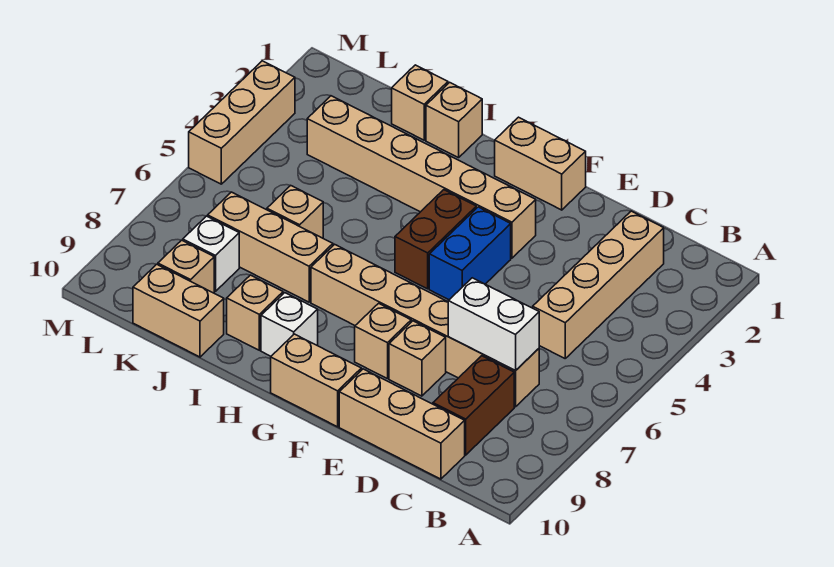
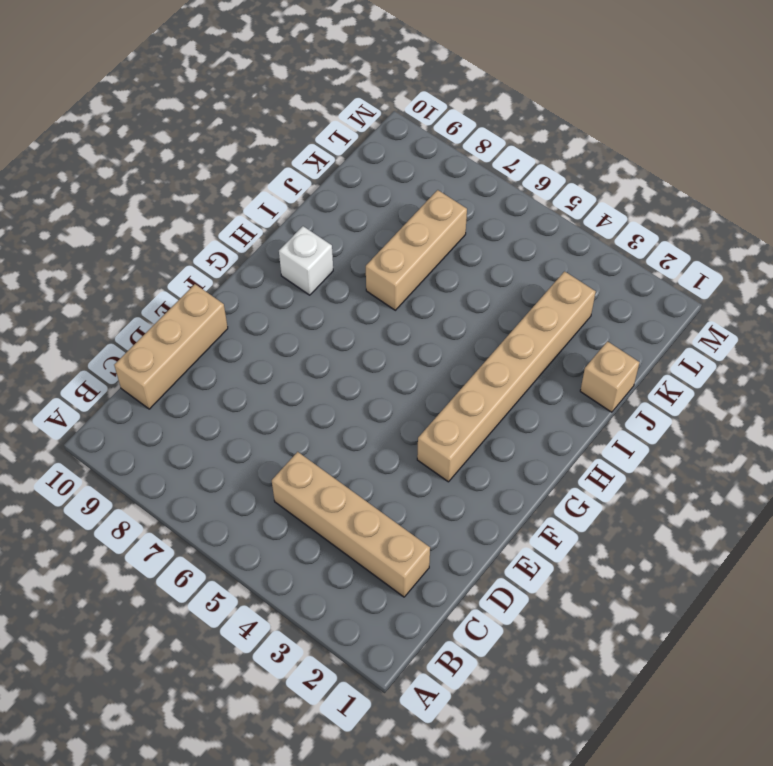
none -> tan 1x6 brick [311,244,539,407]
none -> brown 1x2 brick [433,356,514,455]
none -> tan 1x1 brick [389,321,446,396]

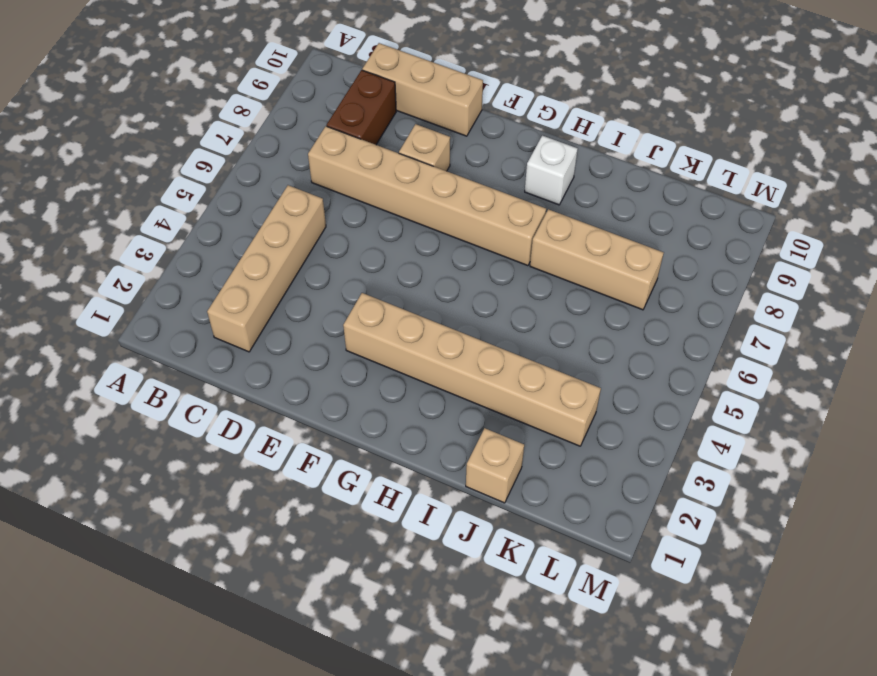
none -> tan 1x2 brick [495,117,586,210]
none -> blue 1x2 brick [429,207,511,300]
none -> tan 1x1 brick [355,303,411,379]

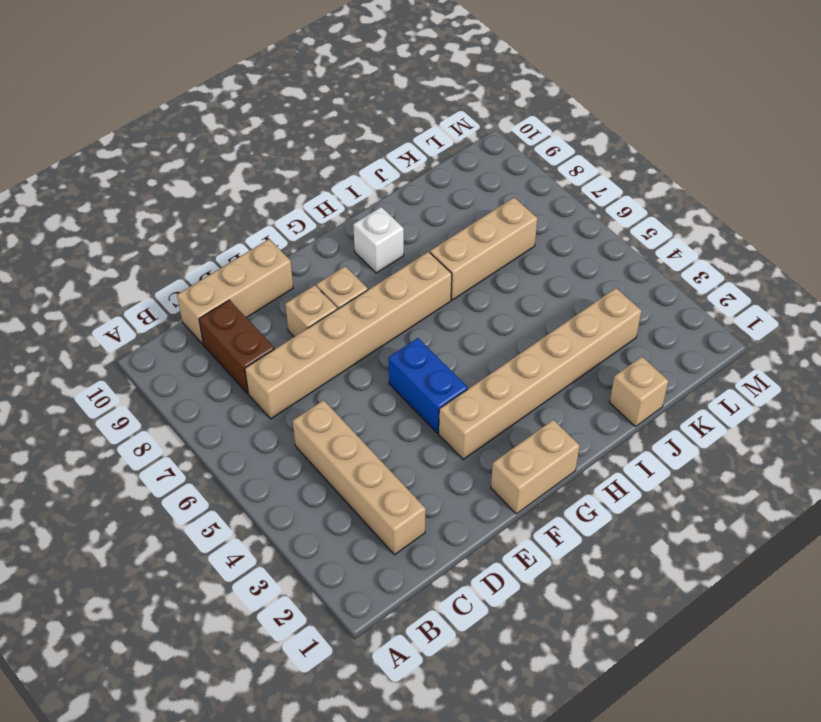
none -> tan 1x2 brick [271,334,361,427]
none -> brown 1x2 brick [395,190,476,289]
none -> tan 1x1 brick [426,82,482,158]

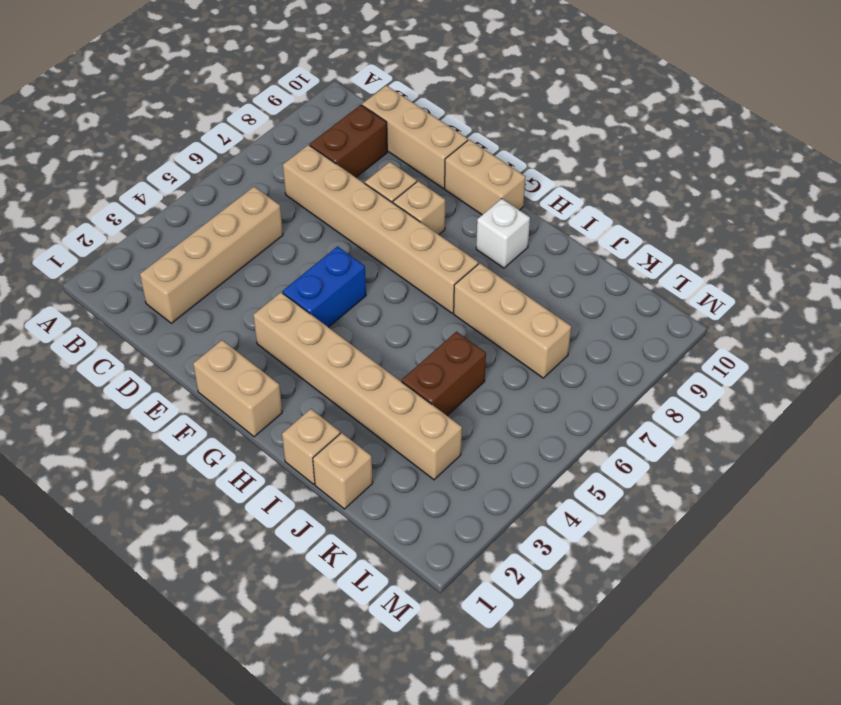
brown 1x2 brick [402,332,486,415] -> brown 1x2 brick moved to [395,190,476,289]
none -> tan 1x1 brick [227,275,283,350]
none -> tan 1x1 brick [267,186,323,238]
none -> tan 1x2 brick [133,264,224,357]

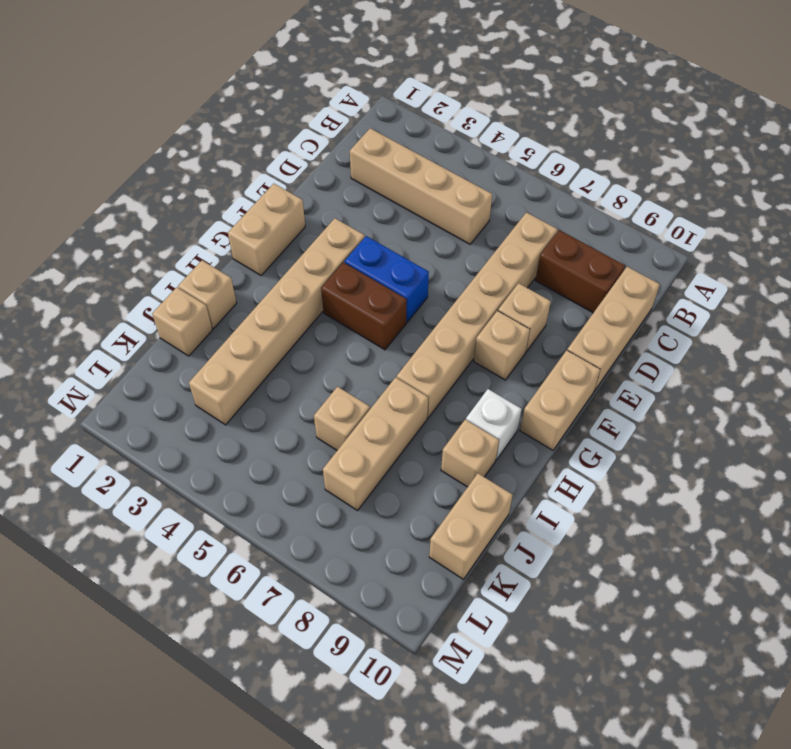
none -> white 1x1 brick [183,216,239,291]
none -> tan 1x1 brick [158,240,214,293]
none -> tan 1x3 brick [189,61,295,184]

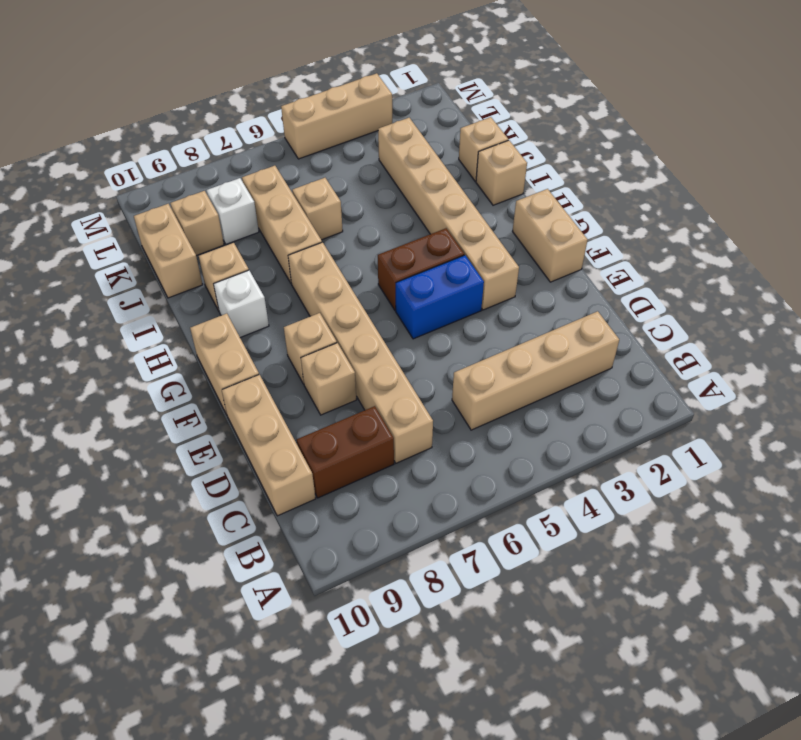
none -> white 1x2 brick [448,278,539,371]

